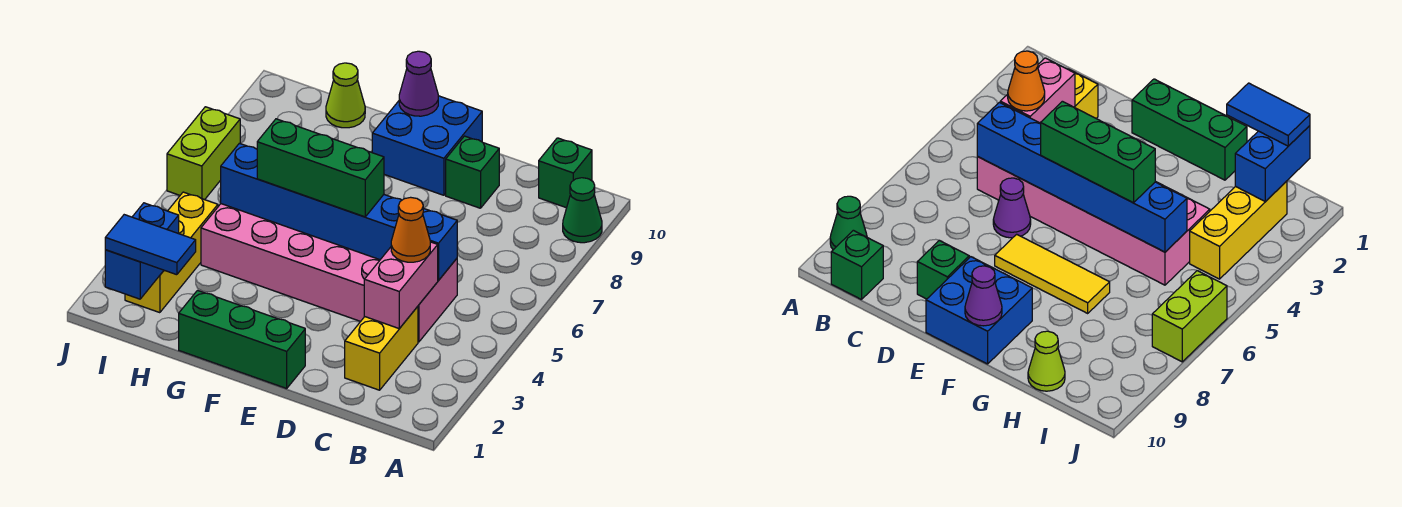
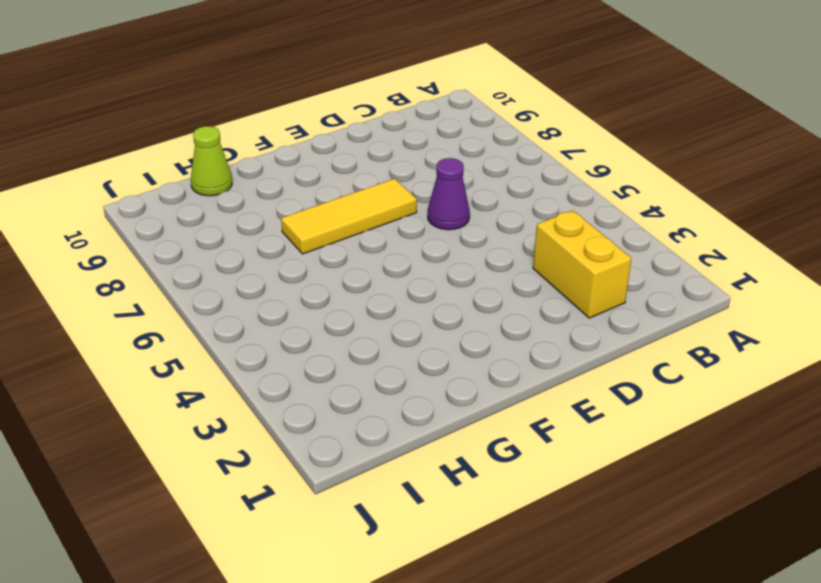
none -> green 1x1 cone [563,178,602,243]
none -> green 1x1 brick [539,138,592,208]
none -> pink 2x6 brick [201,204,457,342]

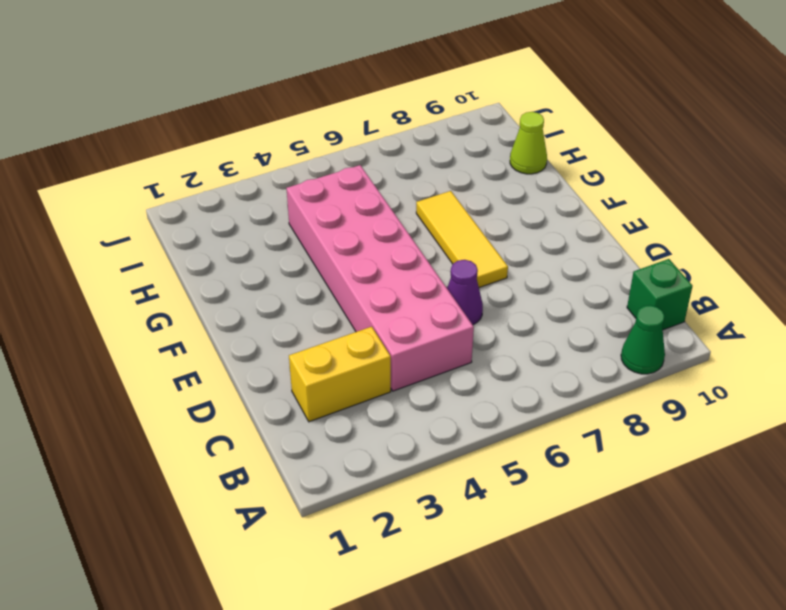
none -> green 1x1 brick [446,136,499,208]
none -> green 1x3 brick [179,290,305,388]
none -> blue 2x2 brick [372,96,482,195]

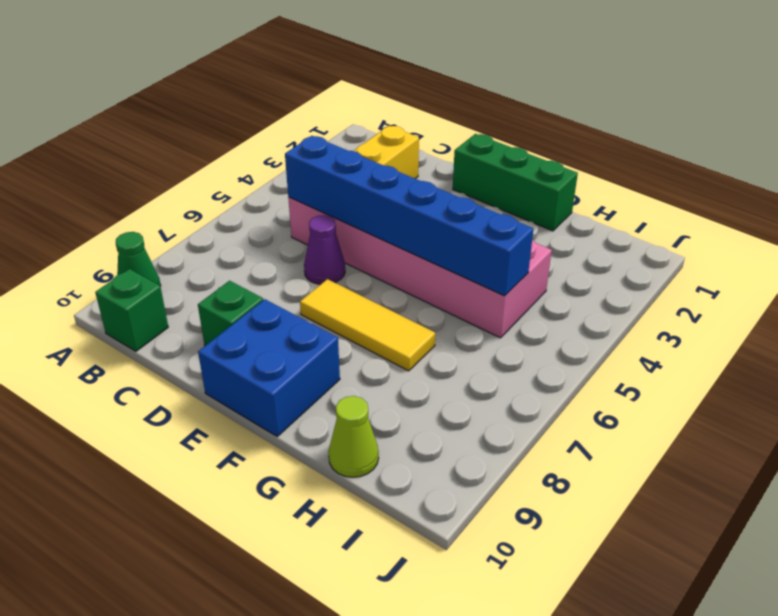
none -> yellow 1x3 brick [125,192,218,313]
none -> lime 1x2 brick [167,107,240,200]
none -> pink 1x2 brick [364,242,438,328]

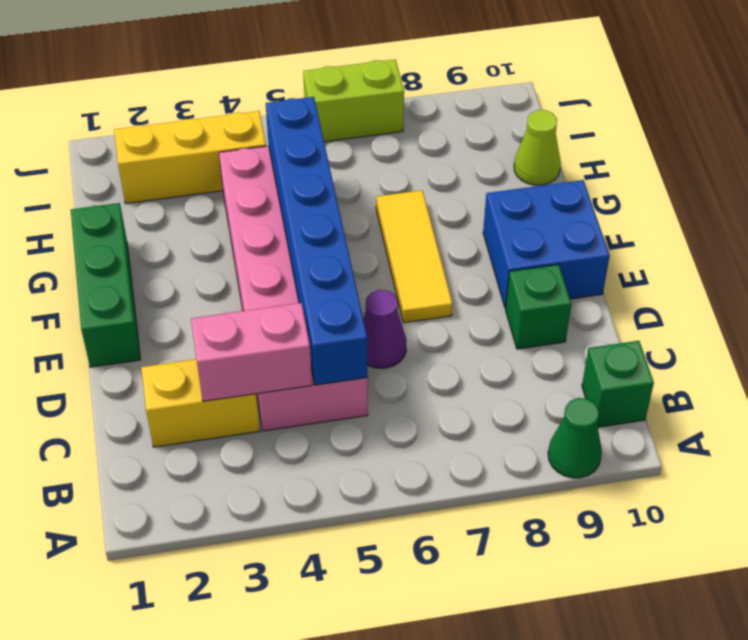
none -> purple 1x1 cone [399,51,438,116]
none -> blue 1x2 brick [105,203,179,299]
none -> orange 1x1 cone [391,197,430,262]

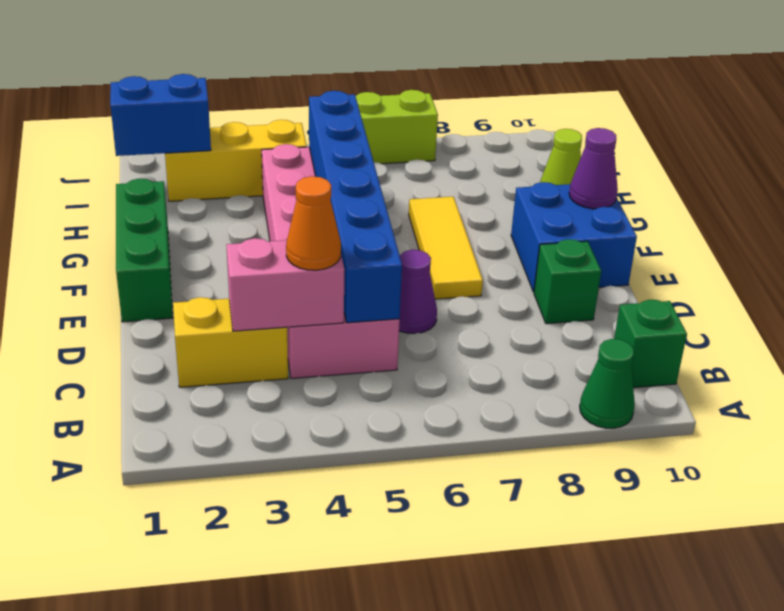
none -> green 1x3 brick [257,119,384,217]
none -> blue 1x2 tile [105,215,196,275]

